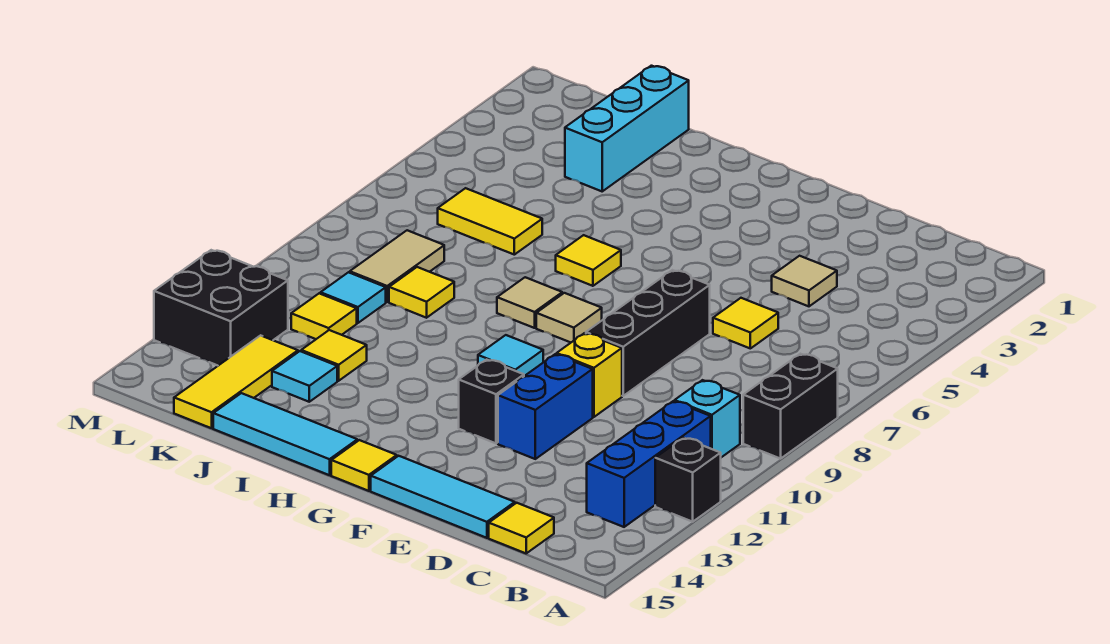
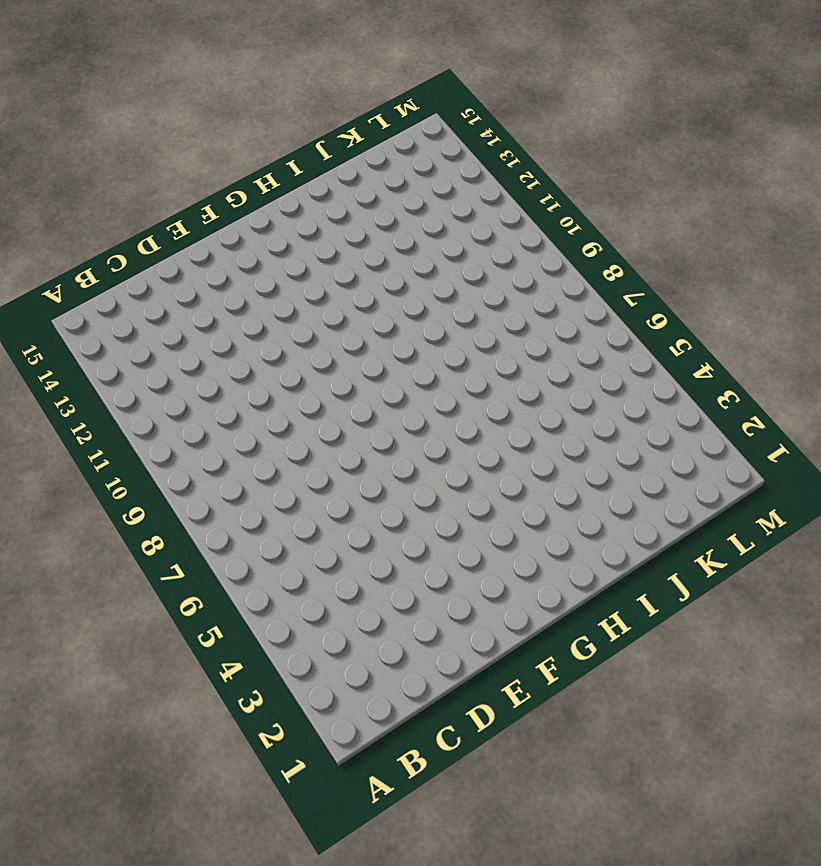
none -> black 1x2 brick [743,354,838,459]
none -> black 1x1 brick [655,438,721,522]
none -> cyan 1x1 brick [675,380,740,457]

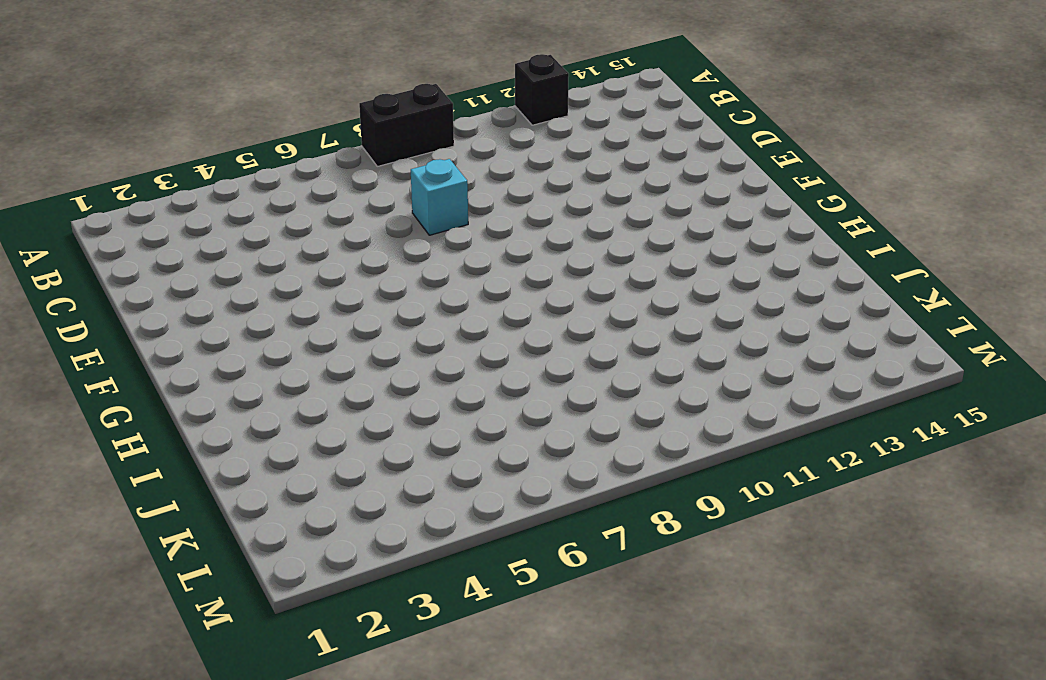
cyan 1x1 brick [411,159,468,235] -> cyan 1x1 brick moved to [675,380,740,457]
none -> blue 1x3 brick [587,401,711,527]
none -> yellow 1x1 tile [489,503,554,553]
none -> tan 1x1 tile [772,256,837,306]

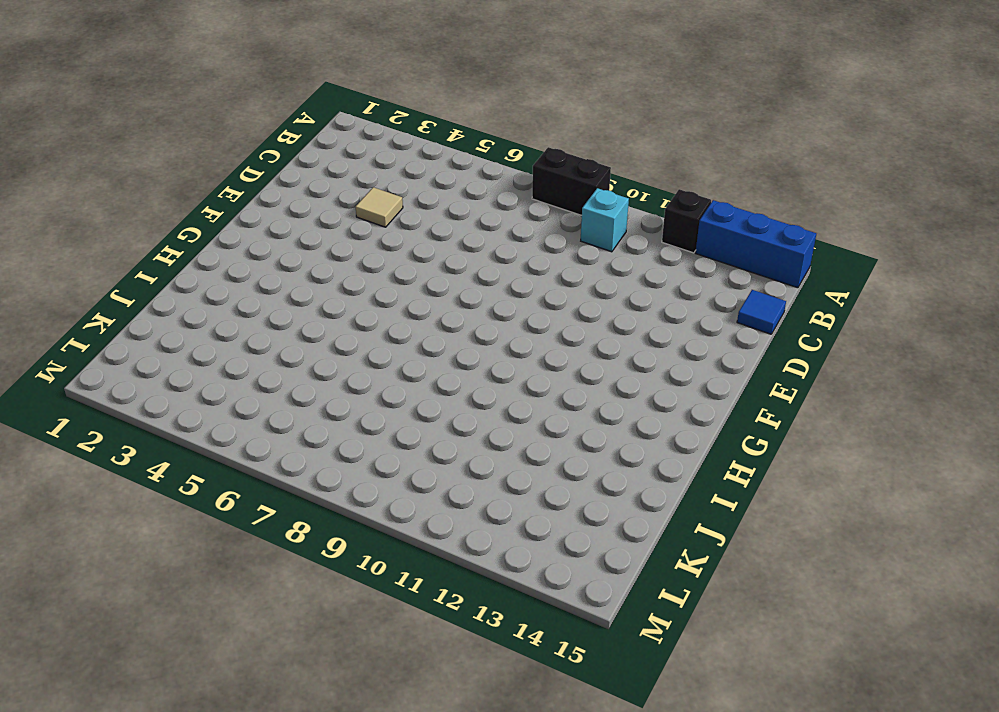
blue 1x3 brick [696,200,816,288] -> blue 1x3 brick moved to [587,401,711,527]
blue 1x1 tile [737,290,786,334] -> yellow 1x1 tile [489,503,554,553]
none -> yellow 1x1 tile [713,298,778,348]
none -> cyan 1x3 tile [371,456,515,538]
none -> black 1x3 brick [586,270,710,396]

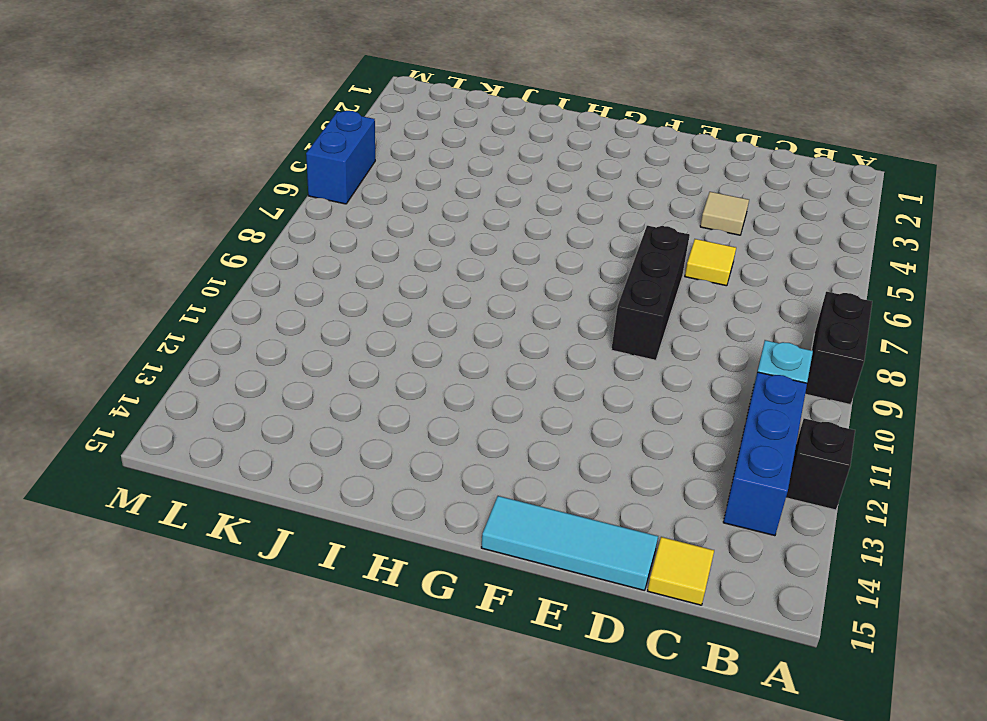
blue 1x2 brick [306,111,375,204] -> blue 1x2 brick moved to [498,354,593,459]
none -> yellow 1x1 brick [557,333,622,417]
none -> black 1x1 brick [459,360,524,443]
none -> tan 1x1 tile [536,293,602,342]

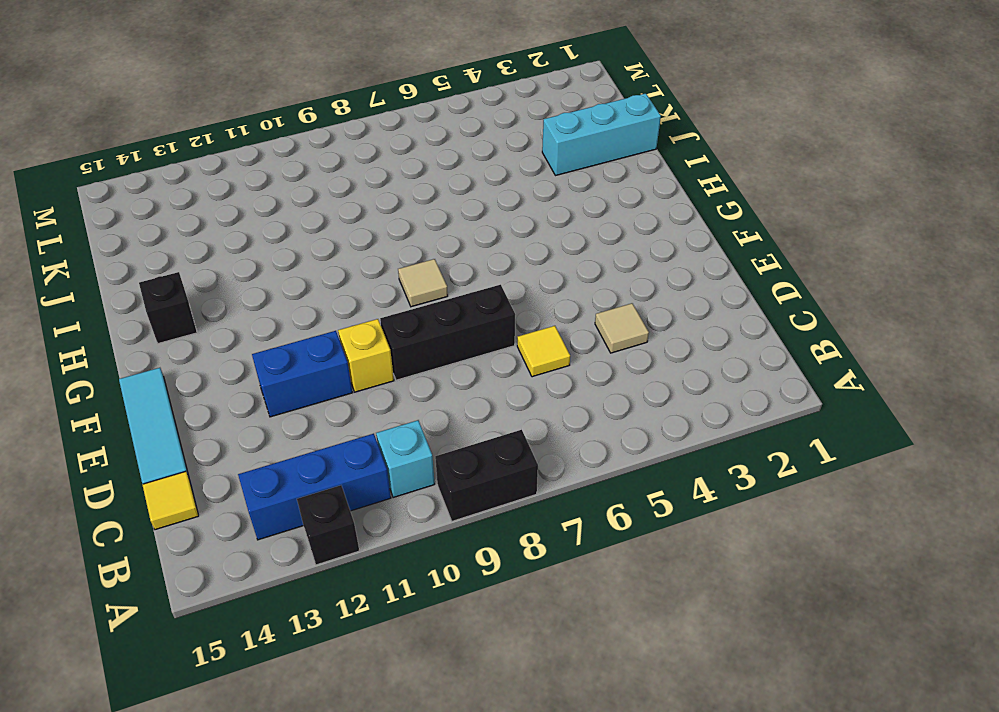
black 1x1 brick [139,272,197,343] -> black 1x1 brick moved to [459,360,524,443]
none -> cyan 1x1 tile [478,335,543,376]
none -> yellow 1x1 tile [331,440,397,491]
none -> yellow 1x1 tile [556,235,621,286]

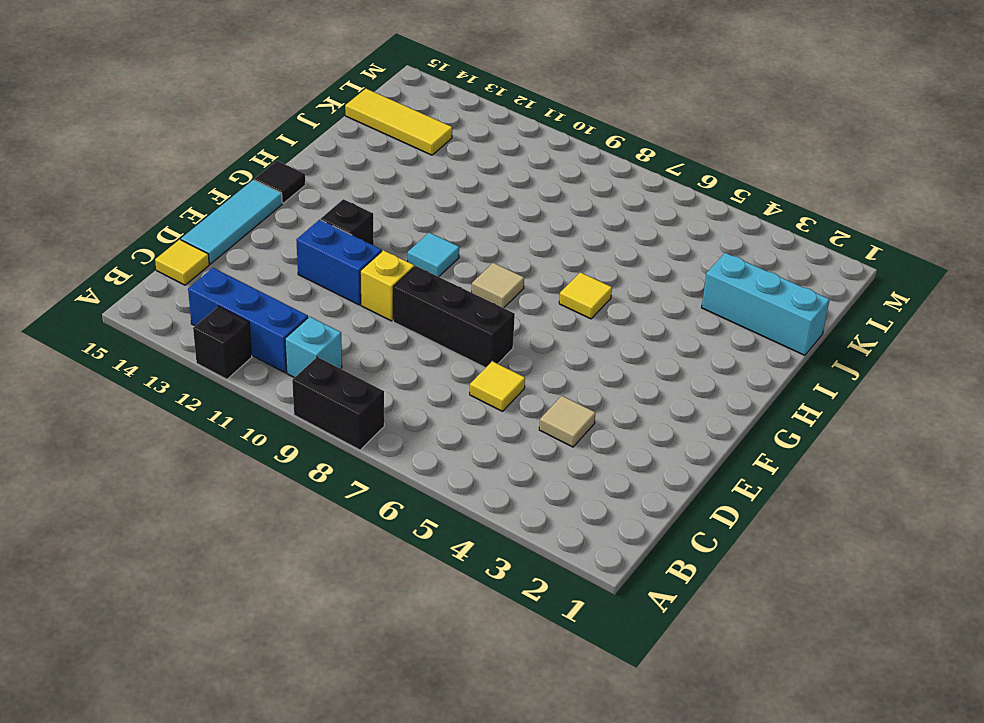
black 1x1 tile [255,161,305,203] -> yellow 1x1 tile [331,440,397,491]
none -> tan 1x1 tile [497,277,562,328]
none -> cyan 1x3 tile [213,393,357,475]
none -> yellow 1x2 tile [438,188,542,255]

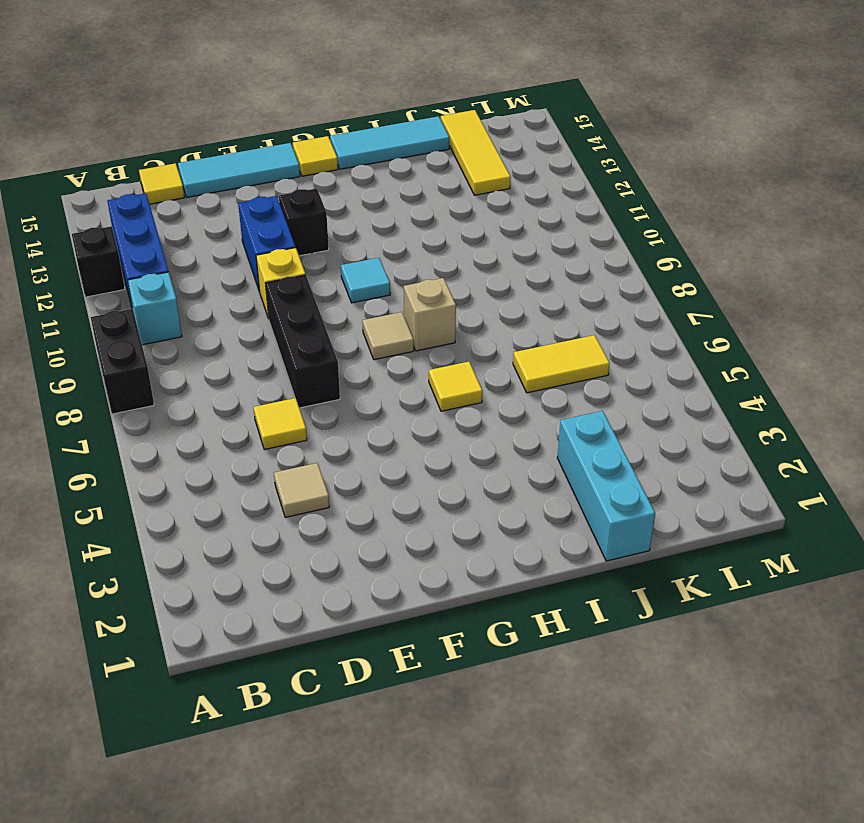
tan 1x1 brick [404,278,456,351] -> tan 1x1 tile [497,277,562,328]
none -> yellow 1x1 tile [389,267,454,318]
none -> yellow 1x1 tile [301,330,367,381]
none -> cyan 1x1 tile [272,351,337,402]

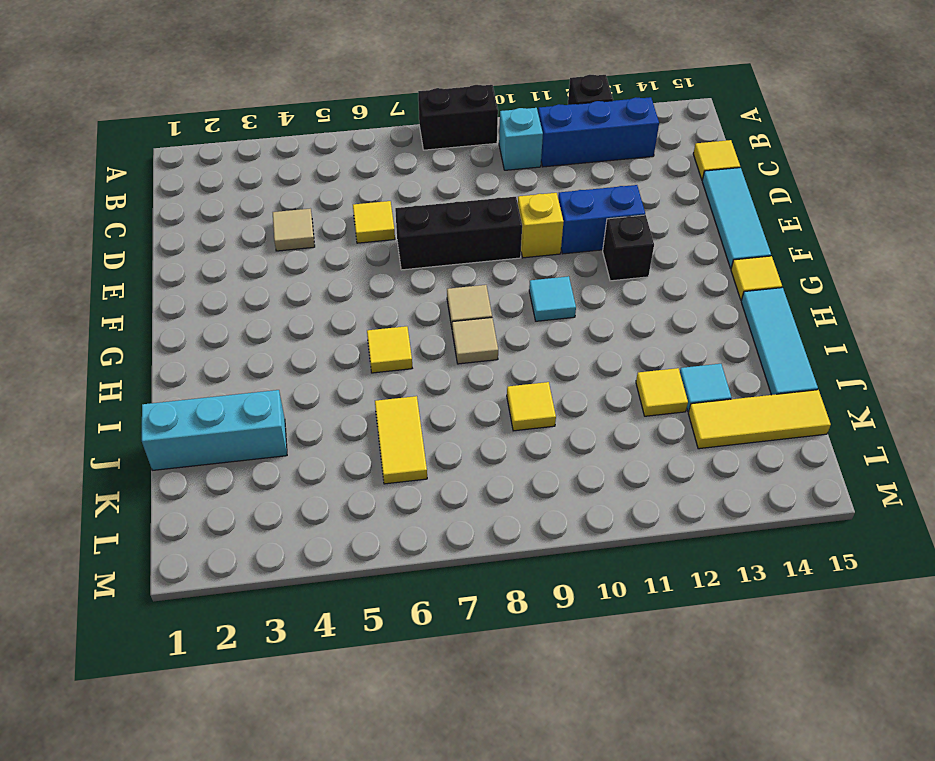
none -> tan 1x2 tile [350,230,444,302]
none -> cyan 1x1 tile [320,272,386,323]
none -> yellow 1x1 tile [291,293,357,339]

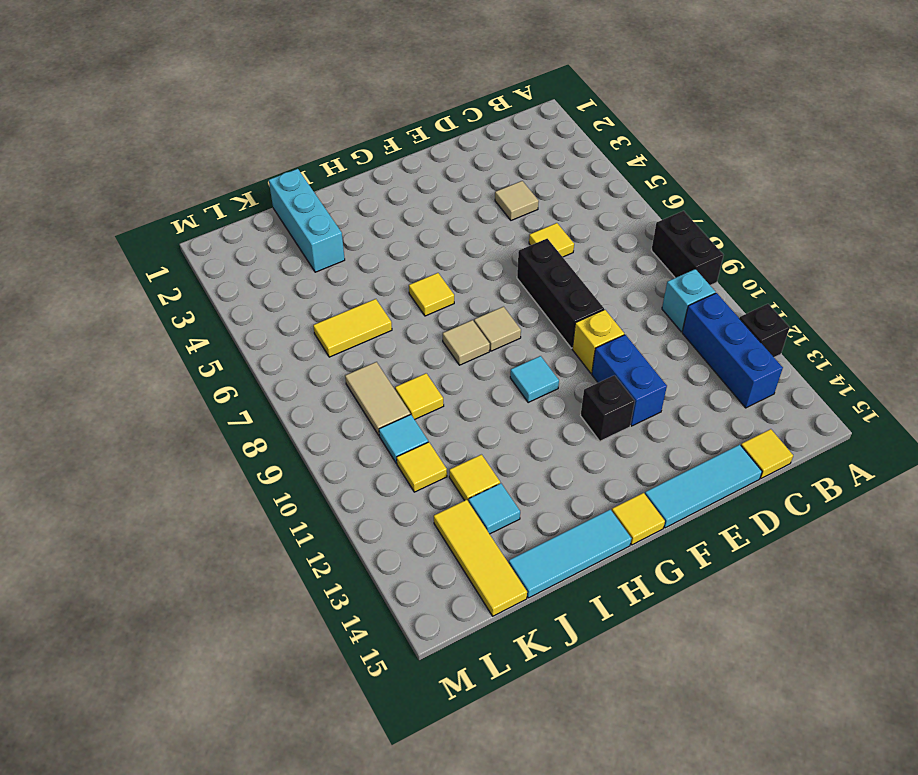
none -> black 2x2 brick [154,250,288,366]

